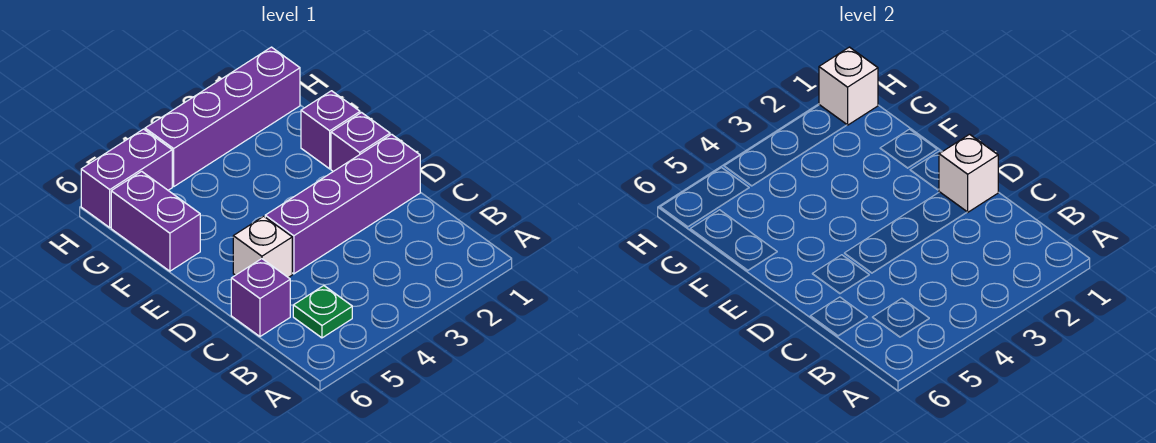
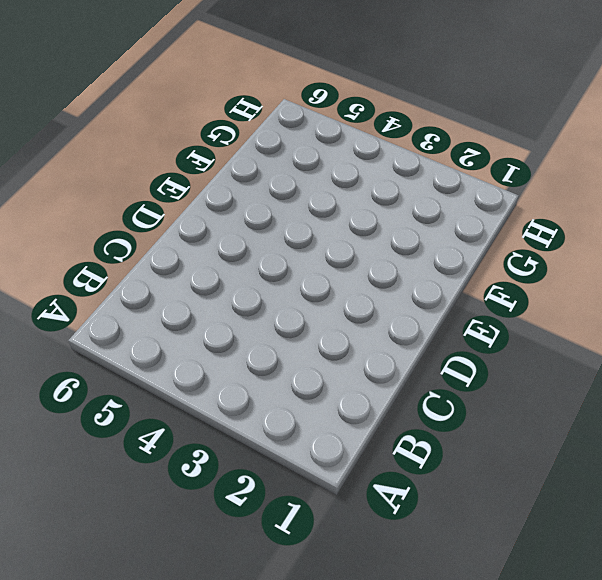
none -> green 1x1 plate [293,286,352,338]
none -> purple 1x1 brick [231,259,290,336]

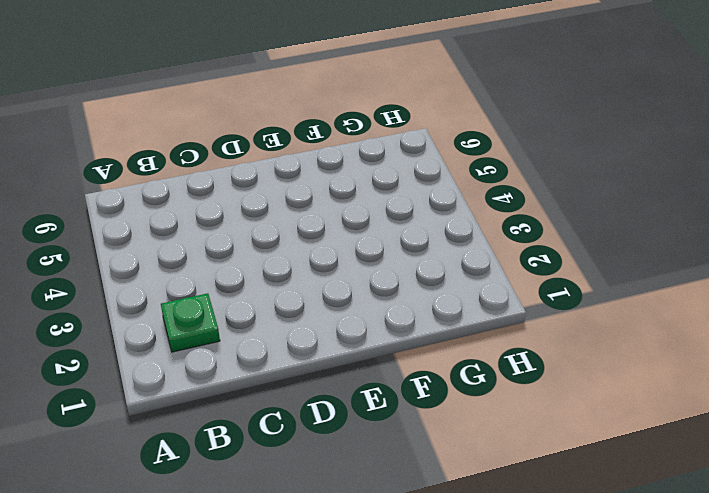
green 1x1 plate [161,293,220,352] -> green 1x1 plate moved to [293,286,352,338]
none -> purple 1x1 brick [231,259,290,336]
none -> purple 1x4 brick [265,134,420,274]

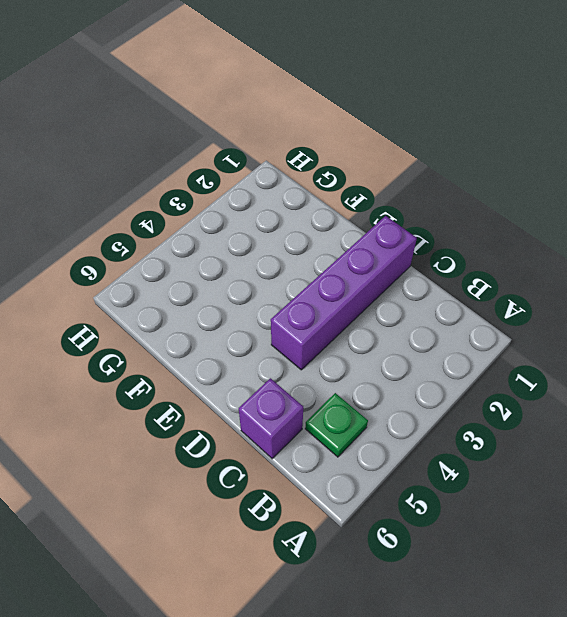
none -> white 1x1 brick [233,216,292,278]
none -> purple 1x1 brick [331,113,390,171]

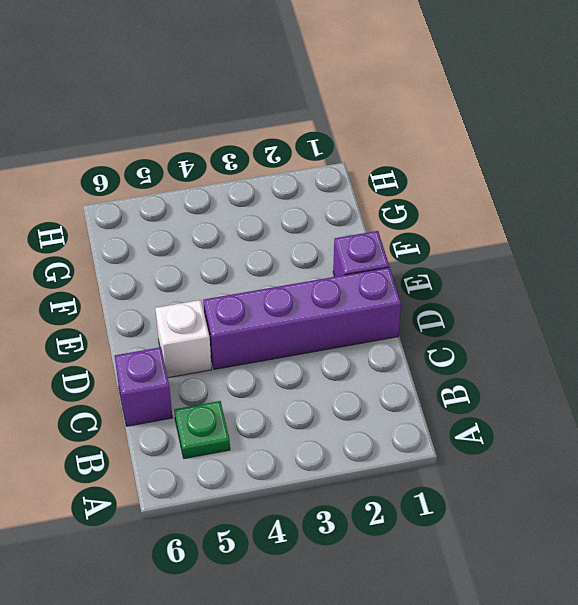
none -> purple 1x1 brick [301,91,360,169]
none -> purple 1x2 brick [111,171,200,271]

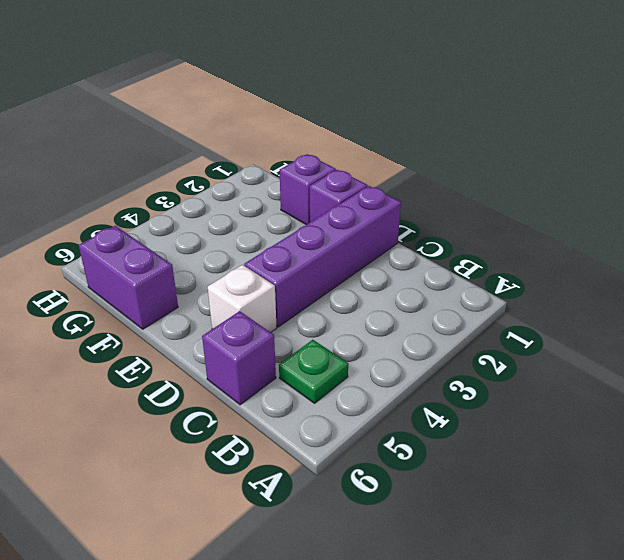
none -> purple 1x4 brick [145,47,300,186]
none -> purple 1x2 brick [81,129,172,227]

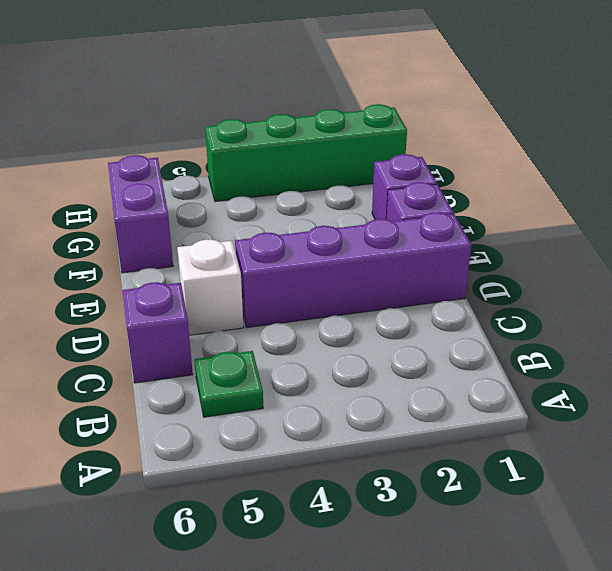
green 1x4 brick [205,104,407,202] -> purple 1x4 brick [145,47,300,186]
none -> purple 1x2 brick [81,129,172,227]
none -> white 1x1 brick [939,134,998,212]

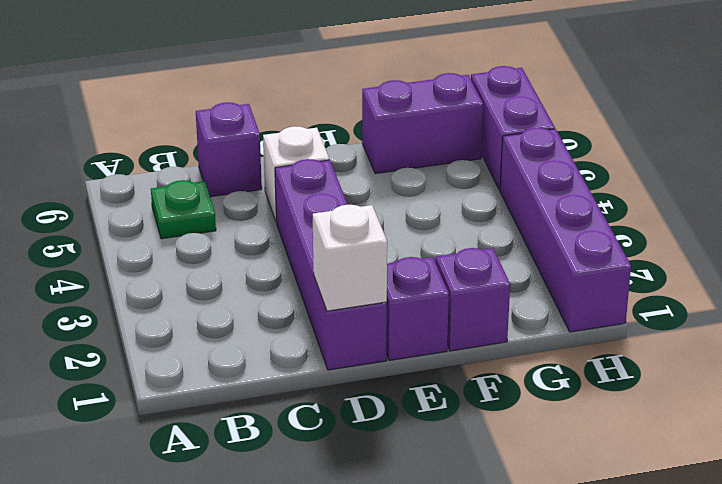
none -> white 1x1 brick [819,47,878,125]

